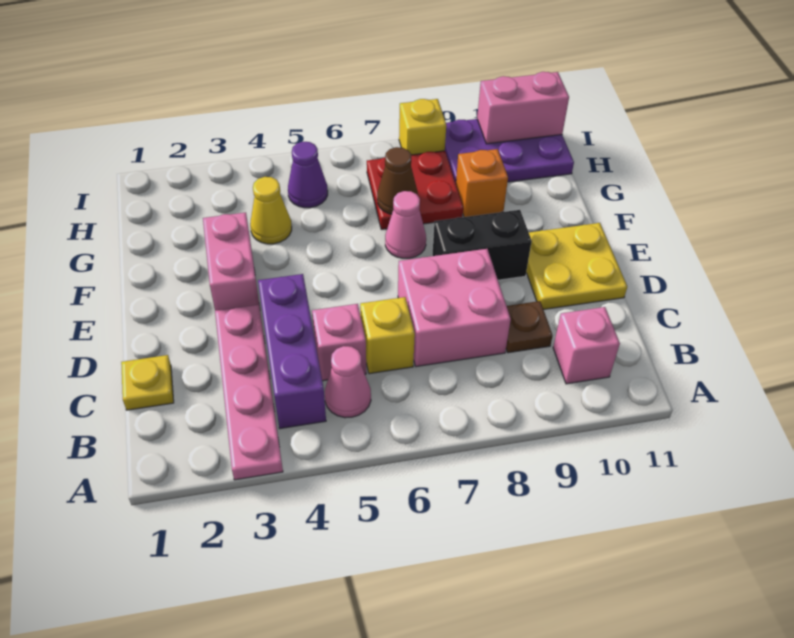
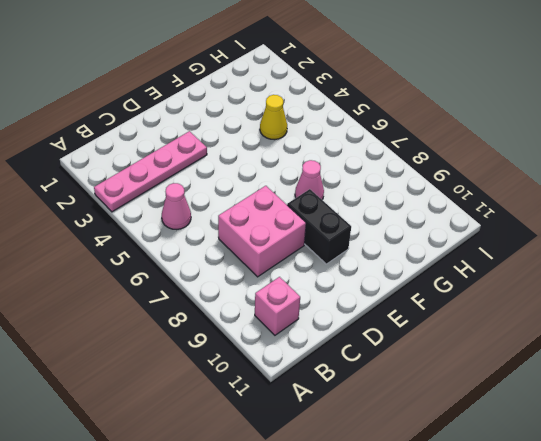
none -> purple 1x3 brick [258,274,326,429]
none -> yellow 1x1 plate [121,355,174,410]
none -> pink 1x1 brick [312,304,366,381]

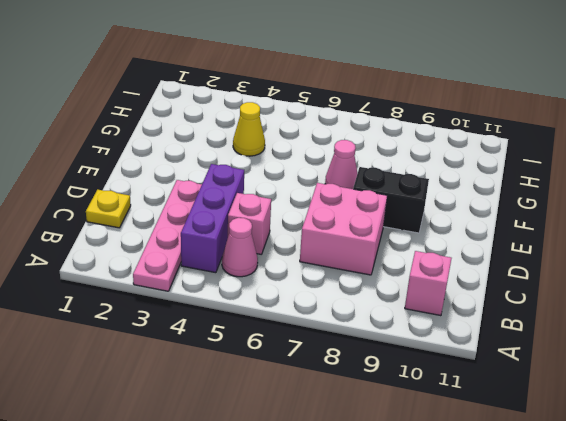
none -> yellow 1x1 brick [360,297,415,374]
none -> brown 1x1 plate [506,301,553,353]
none -> yellow 2x2 plate [526,223,627,309]

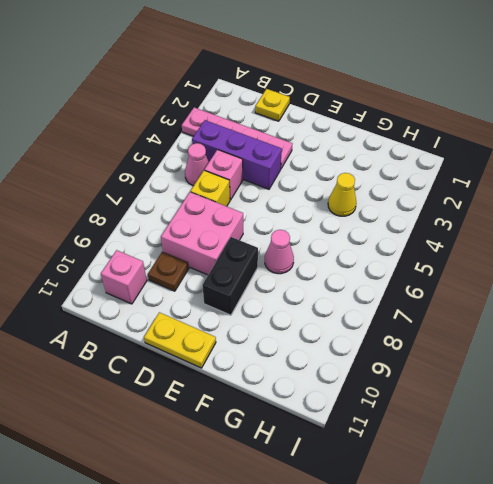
yellow 1x2 plate [144,312,216,368] -> yellow 2x2 plate [526,223,627,309]
none -> pink 1x2 brick [203,212,259,311]
none -> red 2x2 plate [367,151,463,229]
none -> orange 1x1 brick [456,149,508,217]

